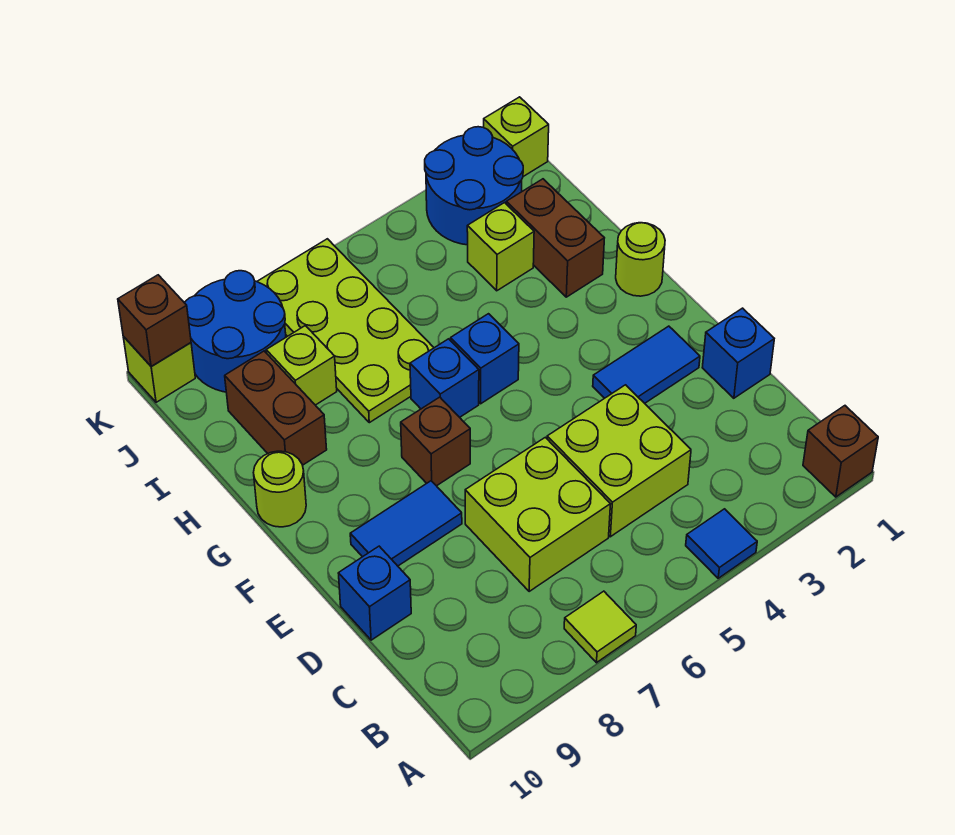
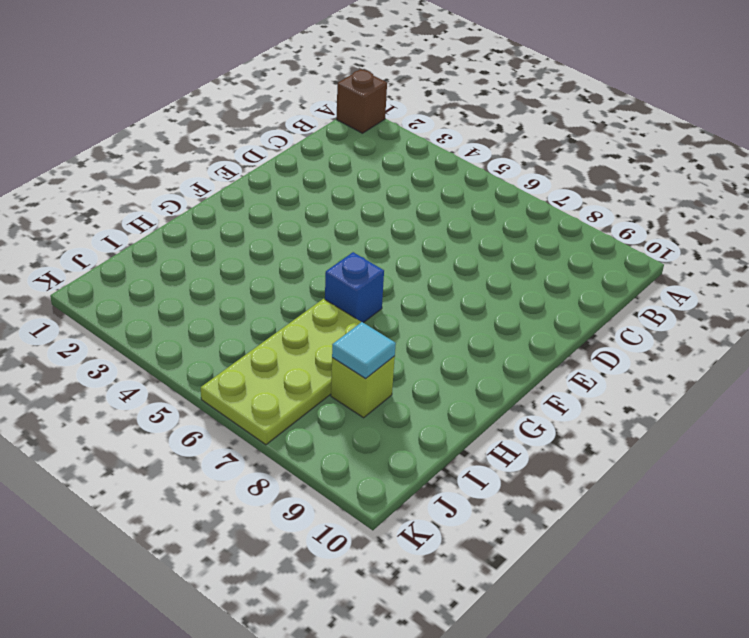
cyan 1x1 tile [332,322,396,378] -> none
none -> blue 1x1 tile [686,509,757,578]
none -> lime 1x1 tile [564,591,636,663]
none -> lime 2x2 brick [547,385,691,537]

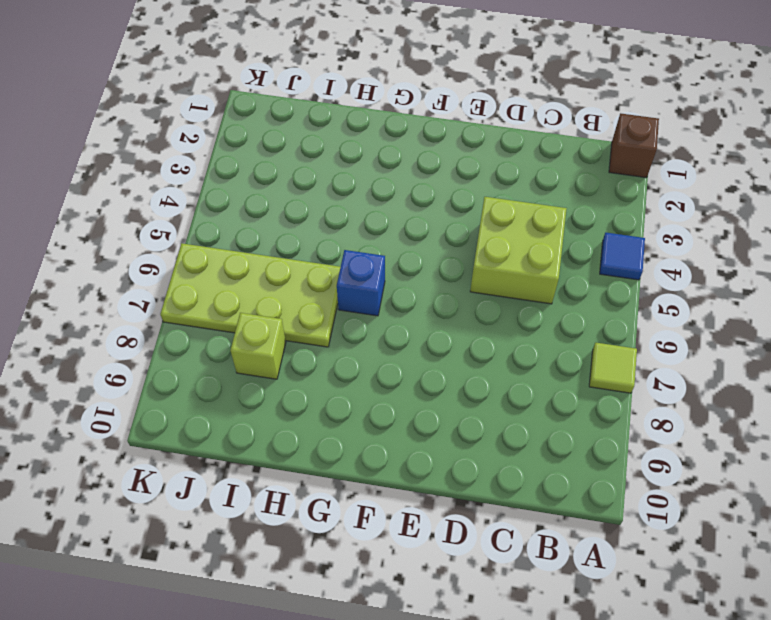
none -> lime 2x2 brick [465,437,610,591]
none -> blue 1x1 brick [702,308,774,398]
none -> blue 1x1 brick [338,546,411,640]

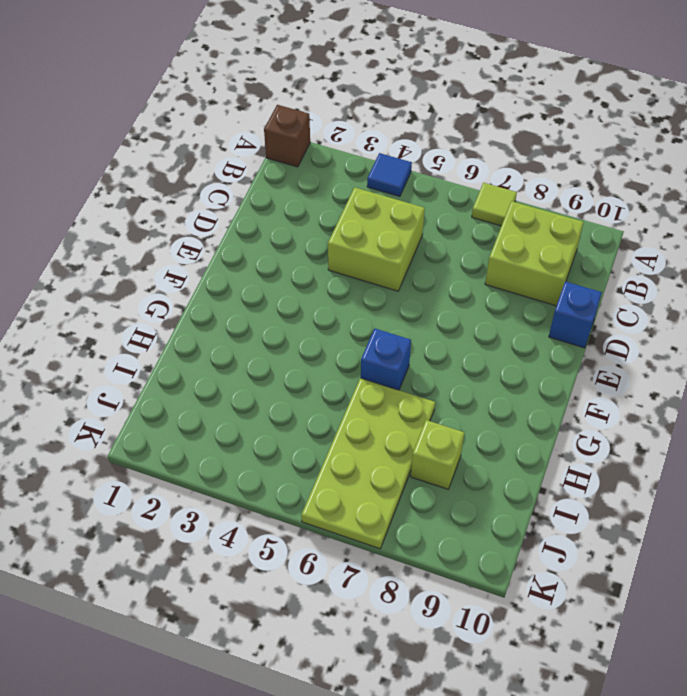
lime 2x2 brick [485,201,584,306] -> lime 2x2 brick moved to [465,437,610,591]
none -> blue 1x1 brick [702,308,774,398]
none -> blue 1x2 tile [593,326,700,403]
none -> blue 1x2 tile [350,481,462,566]

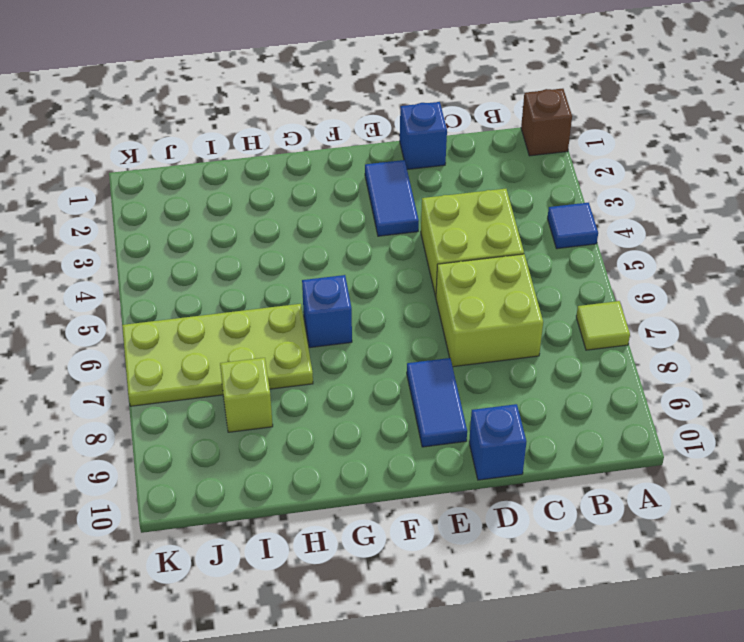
none -> brown 1x1 brick [401,397,470,486]
none -> lime 1x1 round brick [616,223,665,296]
none -> blue 1x1 brick [451,314,519,404]

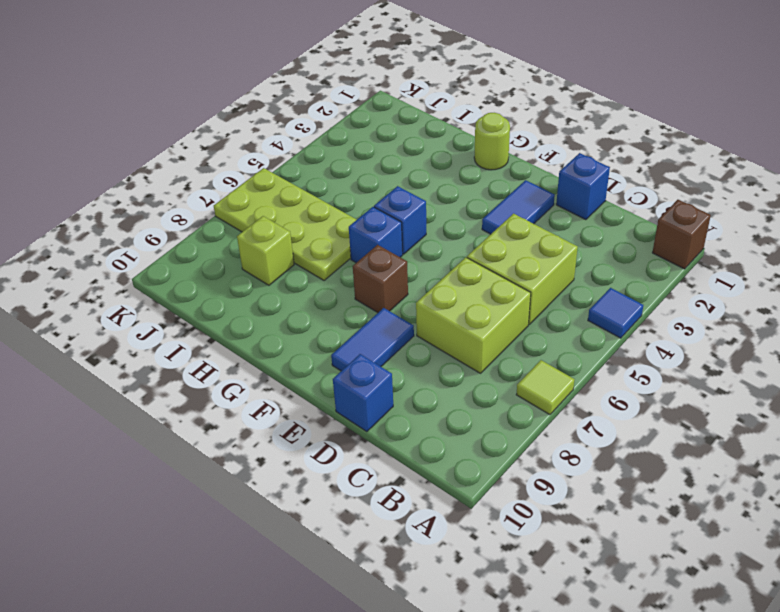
none -> lime 1x1 round brick [253,451,306,527]
none -> brown 1x2 brick [506,179,604,297]
none -> brown 1x2 brick [225,351,327,465]

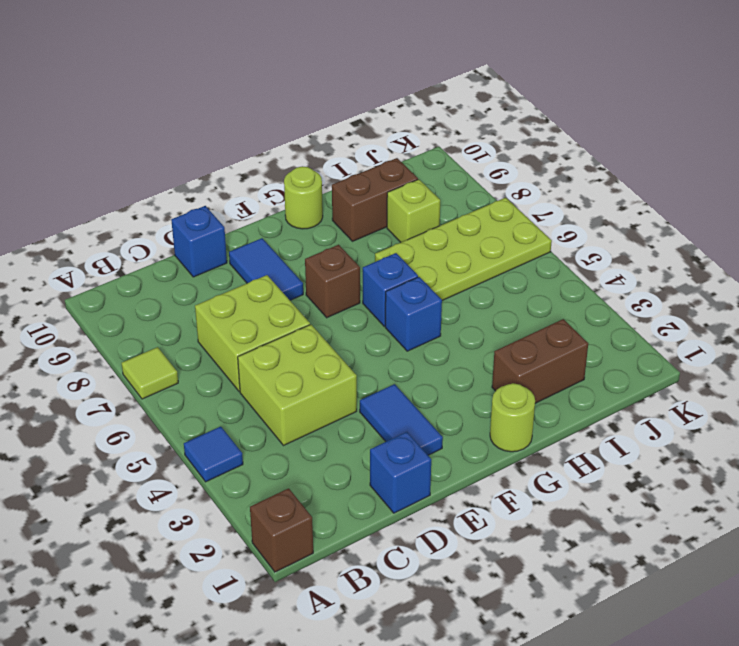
none -> lime 1x1 brick [467,203,534,291]
none -> blue 2x2 round brick [425,127,523,245]
none -> blue 2x2 round brick [185,271,286,392]

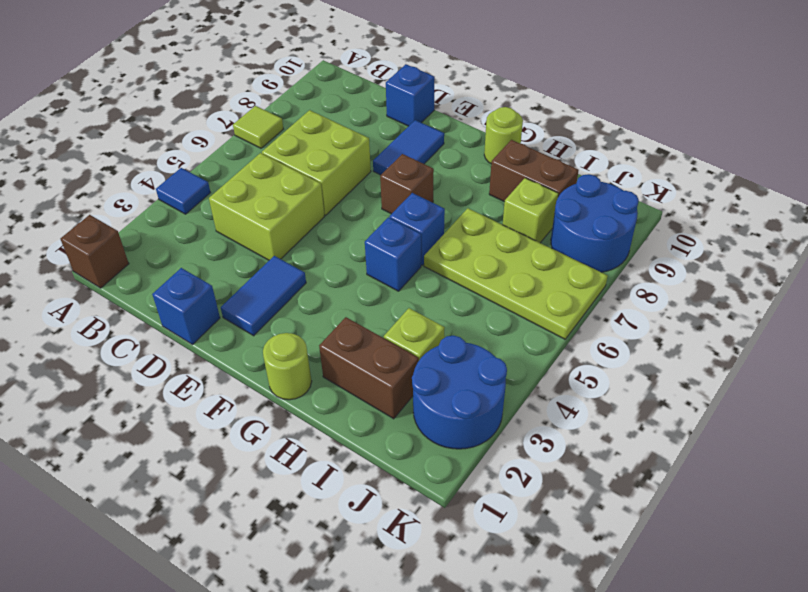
none -> lime 1x1 brick [484,97,549,177]
none -> lime 1x1 brick [123,337,195,402]
none -> brown 1x1 brick [118,275,191,366]

